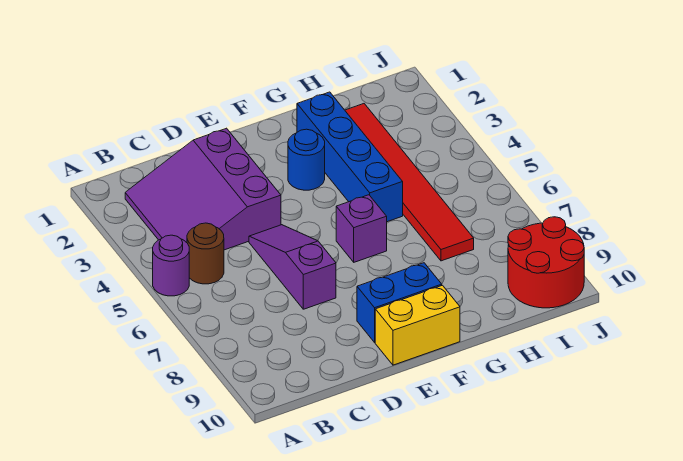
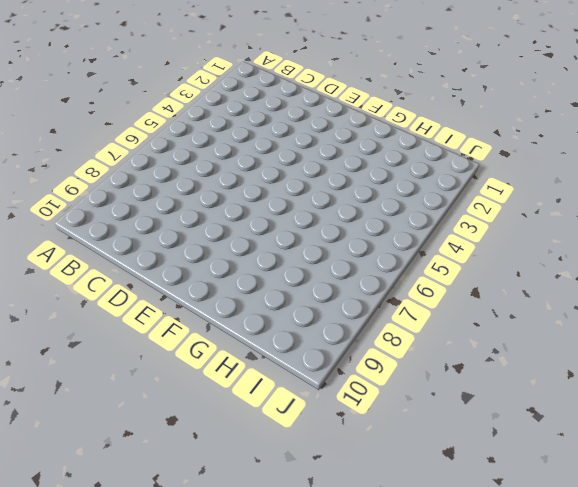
none -> purple 1x1 round brick [153,235,189,296]
none -> purple 3x3 slope [125,128,281,250]

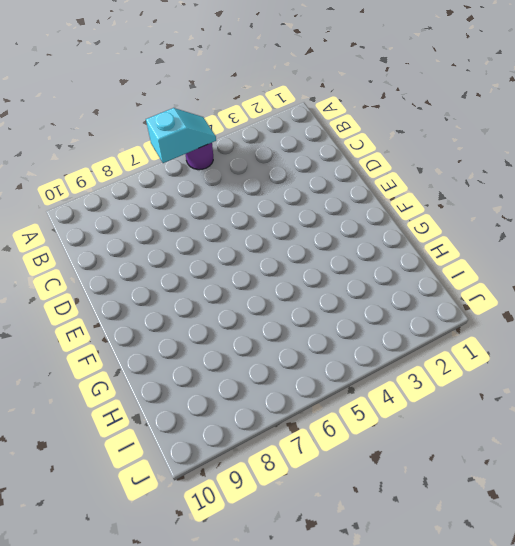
cyan 1x2 slope [146,108,216,163] -> none
none -> purple 3x3 slope [125,128,281,250]
none -> brown 1x1 round brick [187,223,224,284]

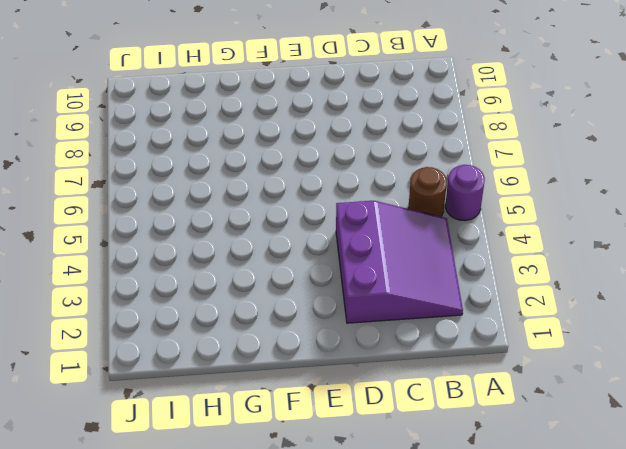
none -> purple 1x3 slope [249,225,336,309]
none -> blue 1x2 brick [357,263,442,342]

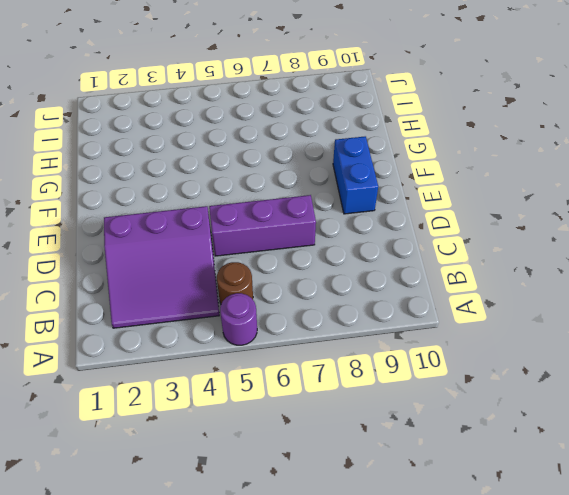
purple 1x3 brick [209,195,316,256] -> purple 1x3 slope [249,225,336,309]
none -> yellow 1x2 brick [375,285,460,365]
none -> blue 1x1 round brick [288,129,325,190]

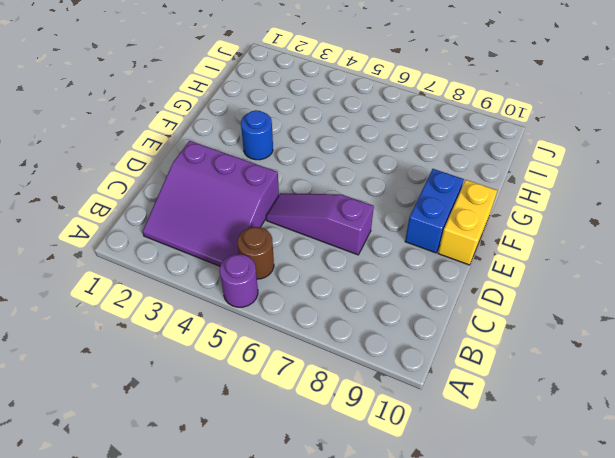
none -> purple 1x1 brick [336,195,387,262]
none -> blue 1x4 brick [297,92,403,222]

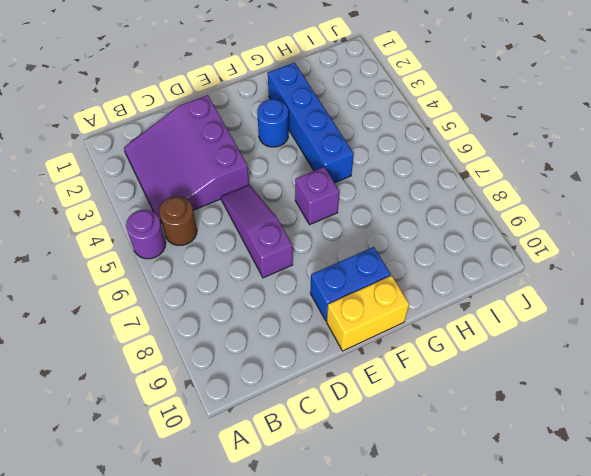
none -> red 1x6 tile [345,104,474,261]
none -> red 2x2 round brick [508,217,584,308]

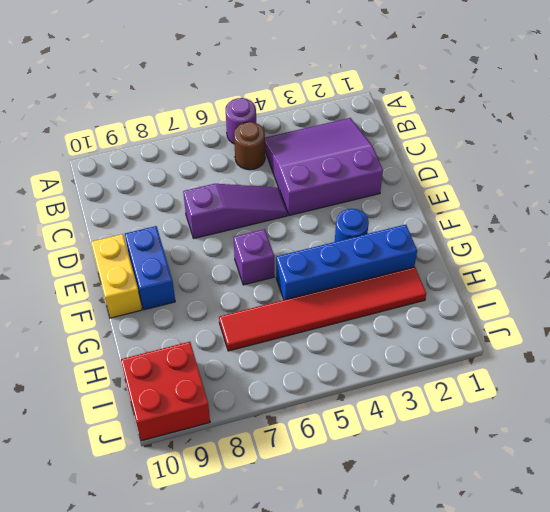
red 2x2 brick [121,342,210,441] -> red 2x2 round brick [508,217,584,308]

